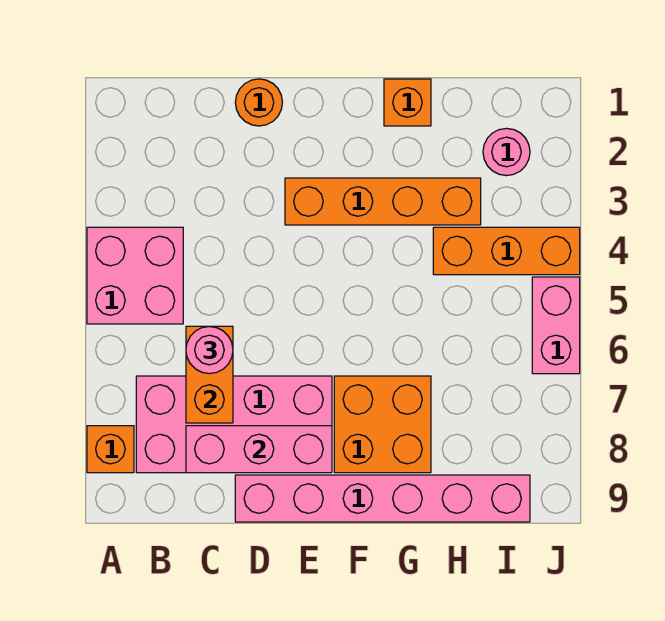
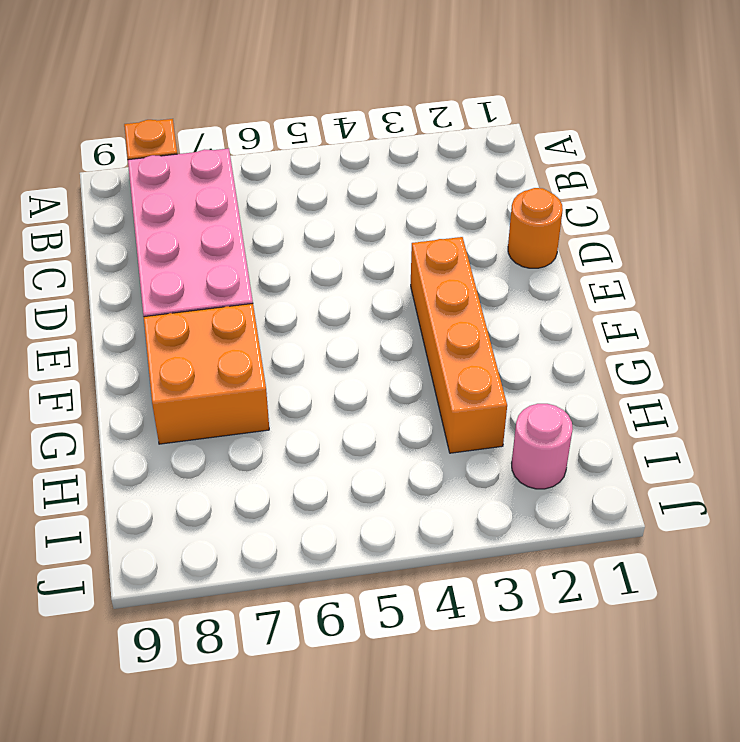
none -> pink 2x2 brick [87,227,183,324]
none -> pink 1x6 brick [235,475,530,522]
none -> orange 1x1 brick [384,79,431,126]

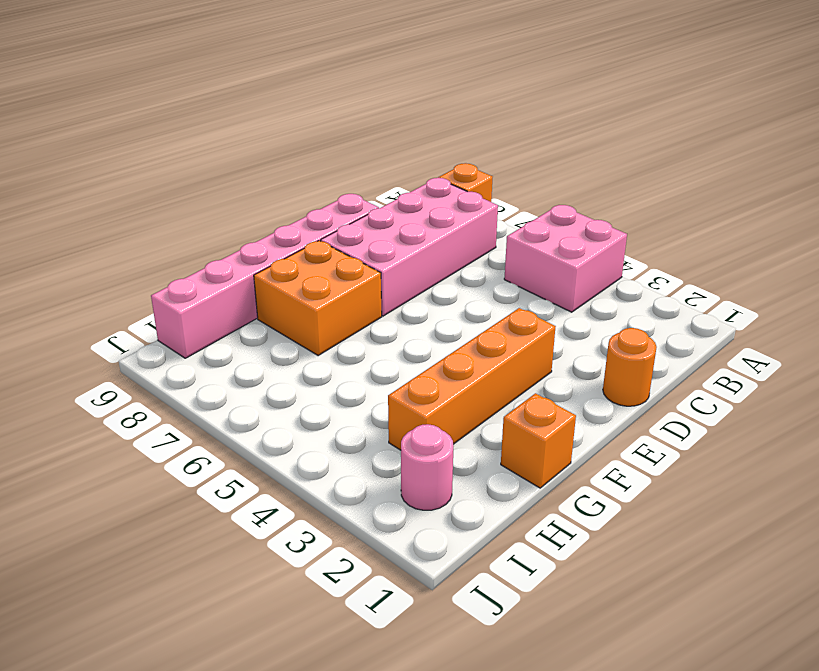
none -> orange 1x3 brick [433,227,580,275]
none -> pink 1x2 brick [532,277,580,374]
none -> orange 1x2 brick [186,326,233,423]

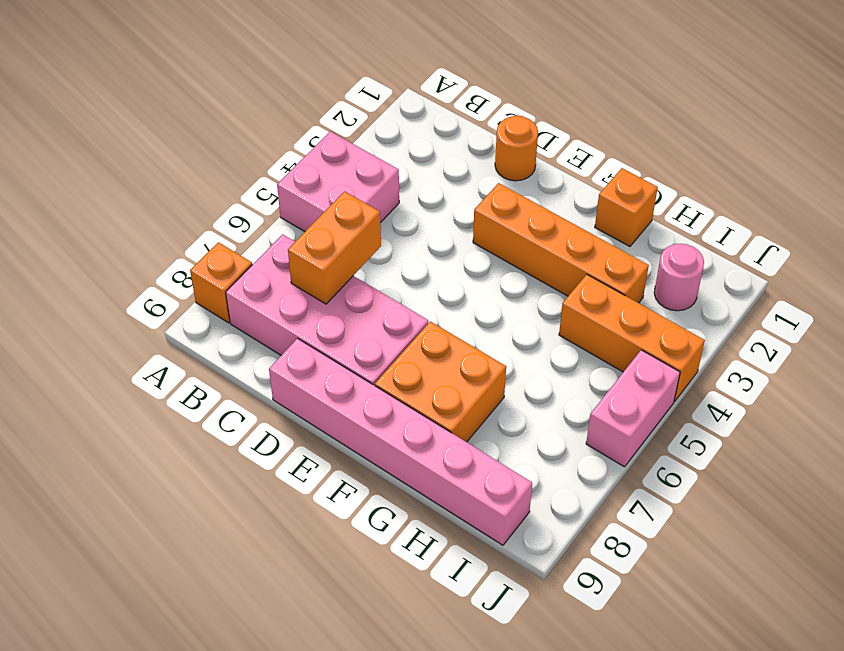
none -> pink 1x3 brick [186,426,332,473]
none -> pink 1x1 round brick [186,326,233,374]

